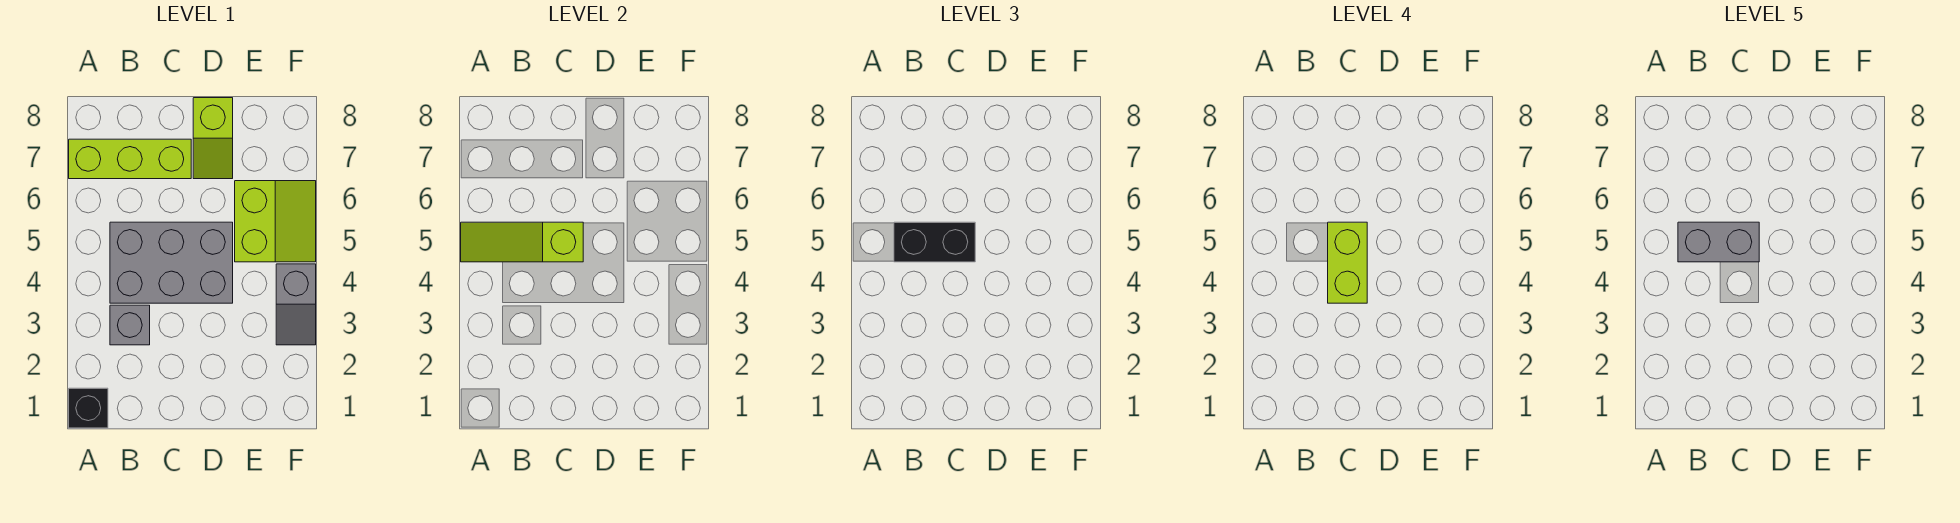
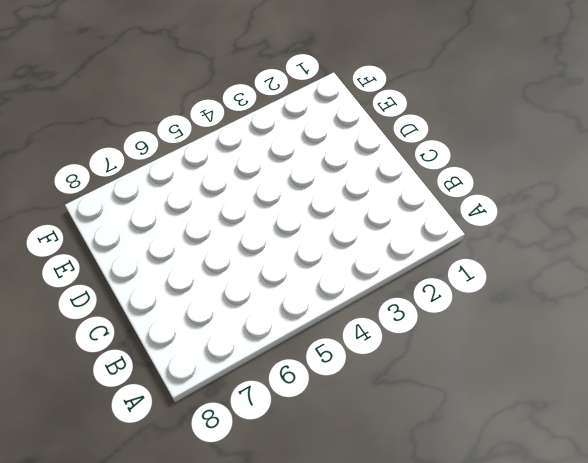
none -> black 1x1 brick [69,388,108,428]
none -> lime 1x3 brick [69,139,191,179]

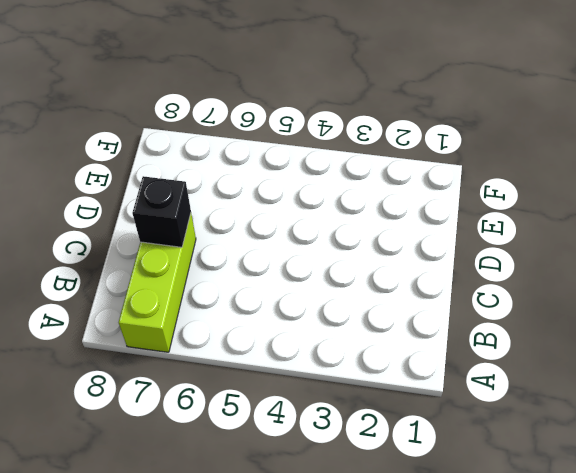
black 1x1 brick [132,176,191,247] -> black 1x1 brick moved to [69,388,108,428]
none -> grey 1x1 brick [110,305,150,345]
none -> grey 2x3 brick [110,222,233,303]

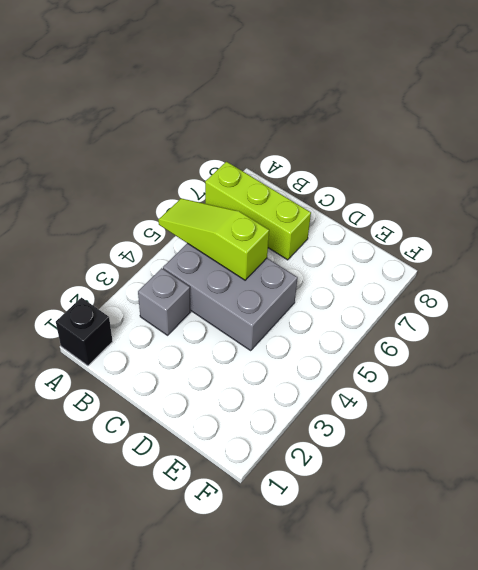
none -> lime 1x2 slope [193,98,233,179]
none -> lime 2x2 slope [235,181,316,262]

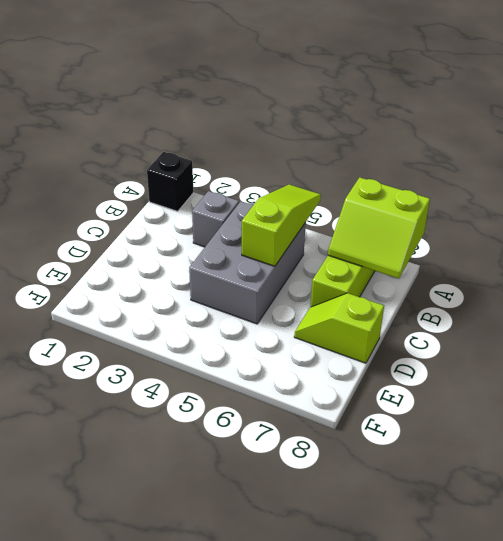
lime 2x2 slope [328,177,430,279] -> lime 2x2 slope moved to [235,181,316,262]
none -> grey 1x2 slope [276,264,316,345]
none -> black 1x2 brick [894,222,975,262]

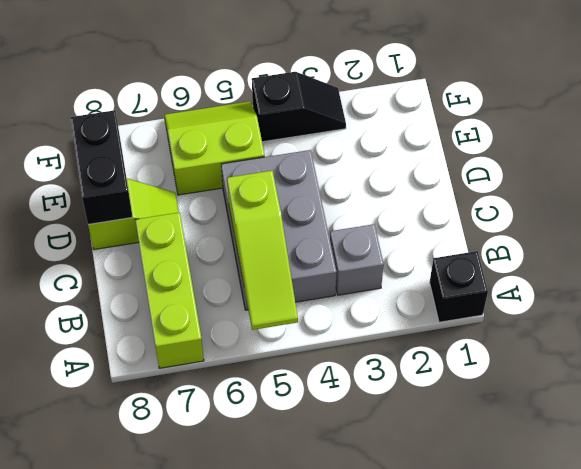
black 1x2 brick [71,110,133,224] -> black 1x2 brick moved to [894,222,975,262]
black 1x2 slope [252,72,346,142] -> grey 1x2 slope [276,264,316,345]
none -> lime 1x2 brick [1328,222,1367,303]
none -> grey 1x2 brick [1678,222,1759,262]

